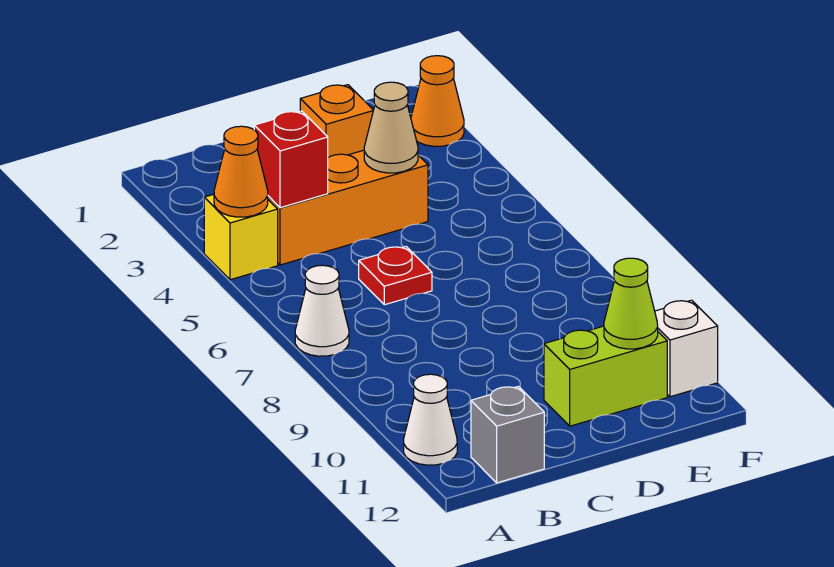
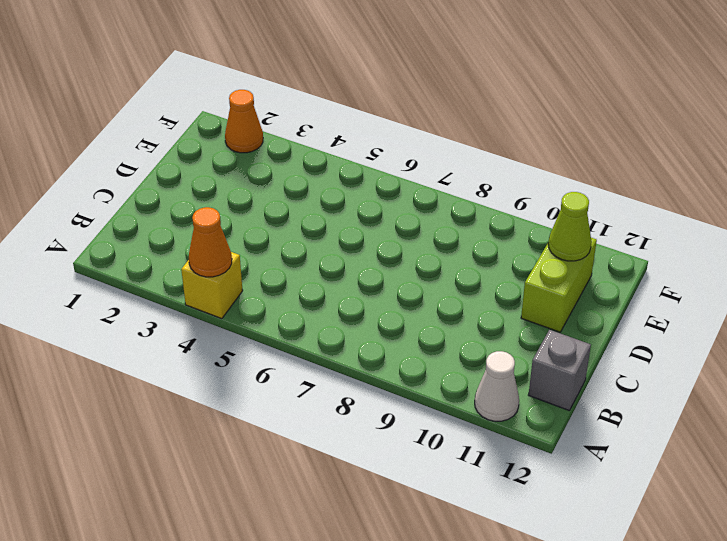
none -> white 1x1 cone [295,265,349,356]
none -> orange 1x3 brick [268,150,428,265]
none -> red 1x1 plate [359,247,432,305]

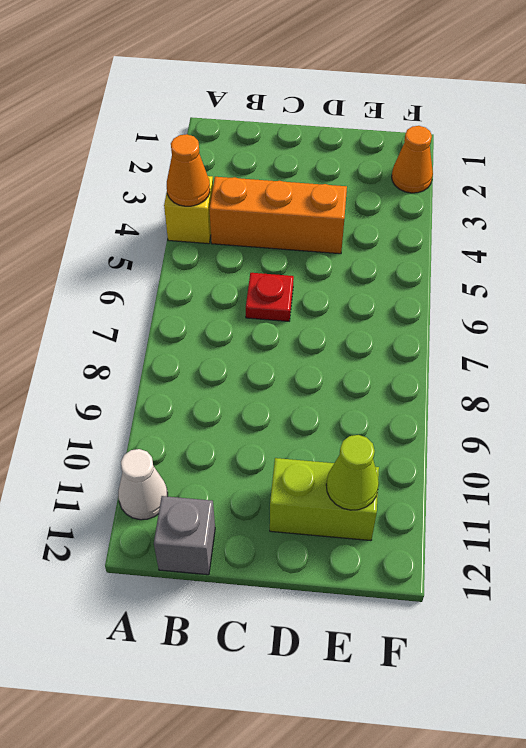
none -> white 1x1 cone [295,265,349,356]
none -> orange 1x1 brick [300,85,373,157]
none -> white 1x1 brick [655,300,718,397]

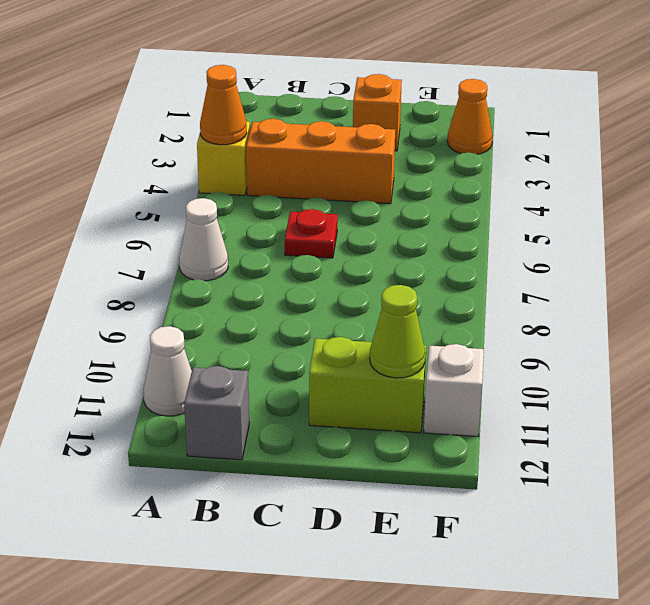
none -> red 1x1 brick [254,111,328,208]
none -> tan 1x1 cone [364,82,418,173]

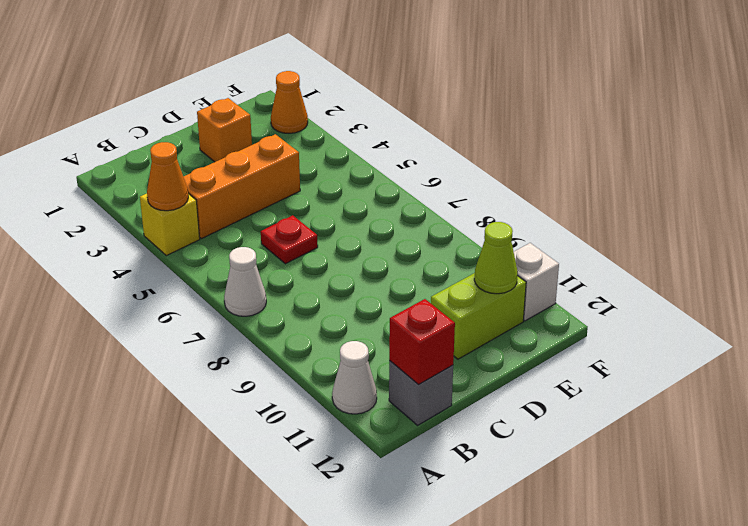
red 1x1 brick [389,299,455,384] -> red 1x1 brick moved to [254,111,328,208]
none -> tan 1x1 cone [364,82,418,173]

